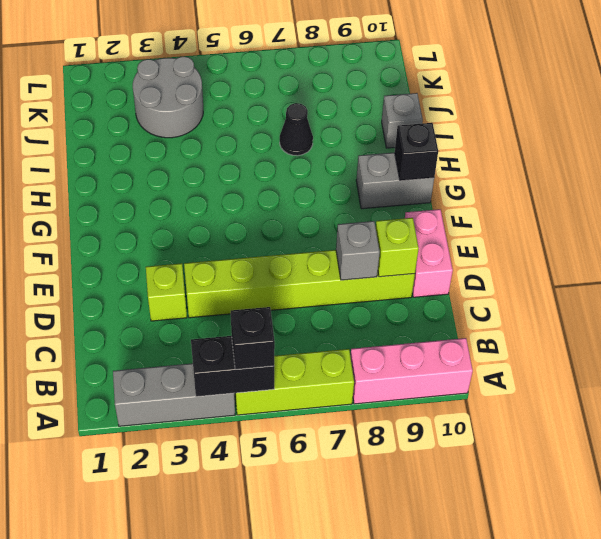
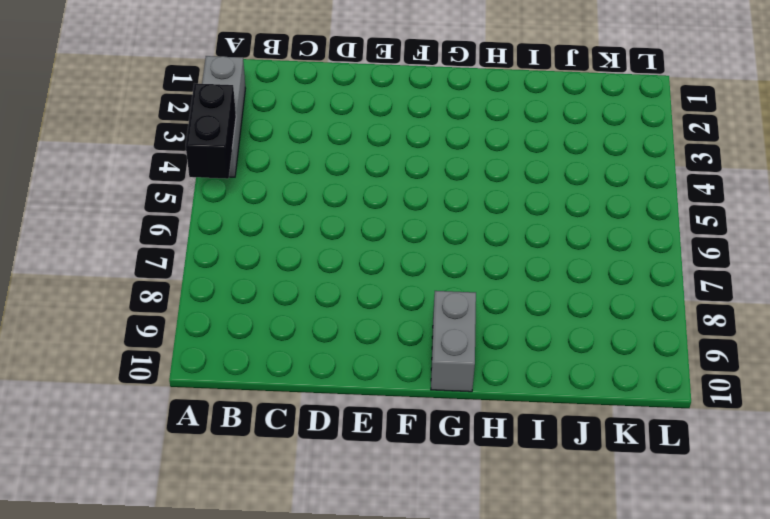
none -> lime 1x3 brick [235,349,354,415]
none -> pink 1x3 brick [350,338,473,404]
none -> lime 1x1 brick [146,263,187,321]

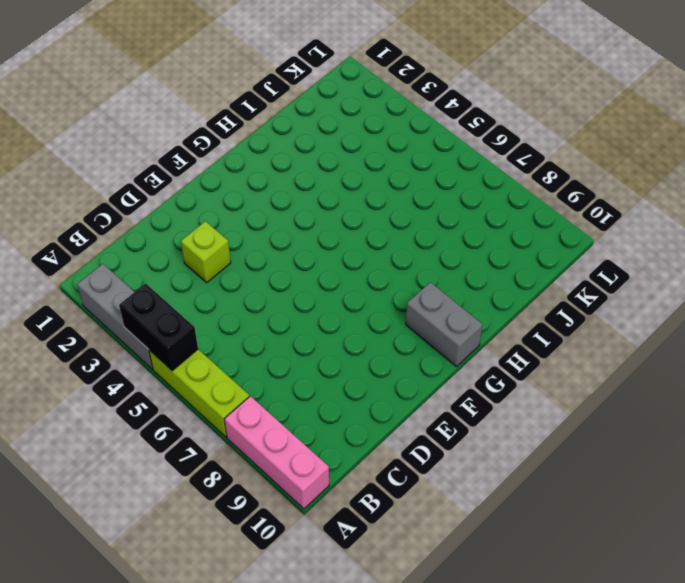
none -> lime 1x6 brick [184,250,415,318]
none -> pink 1x2 brick [405,209,453,297]
none -> black 1x1 cone [280,103,313,156]

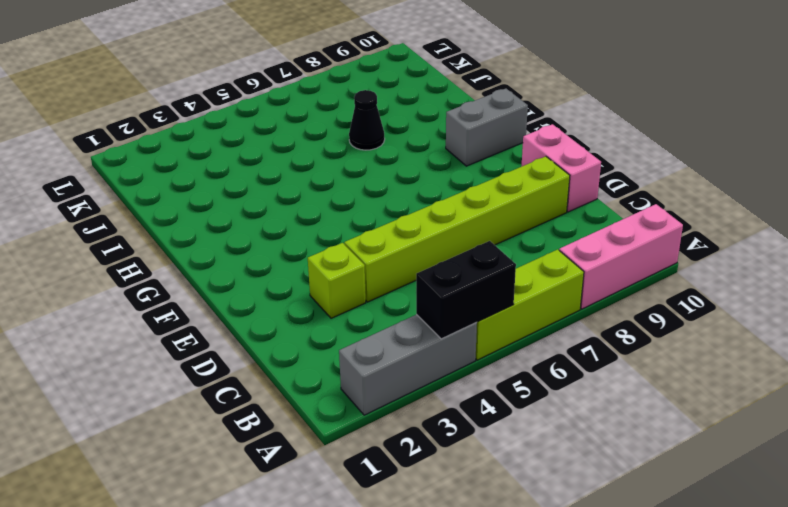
none -> grey 1x1 brick [382,93,423,148]
none -> grey 2x2 round brick [133,56,203,138]
none -> grey 1x1 brick [336,221,380,280]

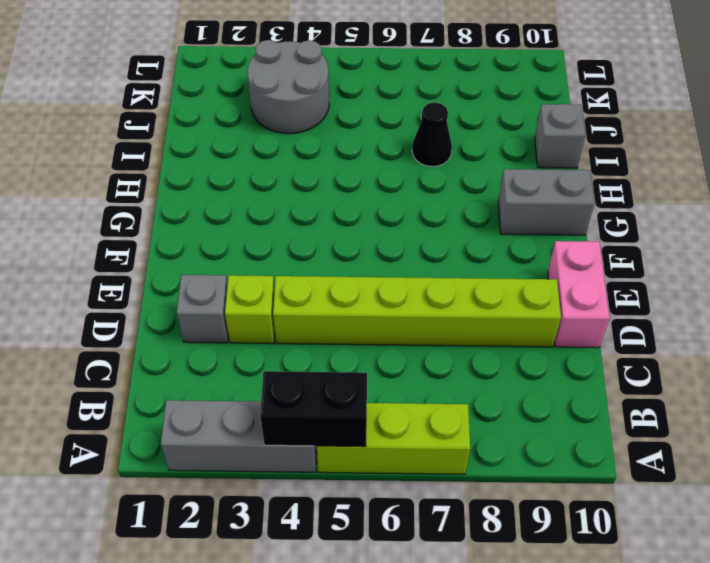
grey 1x1 brick [177,275,229,343] -> grey 1x1 brick moved to [336,221,380,280]
none -> pink 1x3 brick [350,338,473,404]
none -> lime 1x1 brick [376,218,419,277]
none -> black 1x1 brick [395,123,438,180]

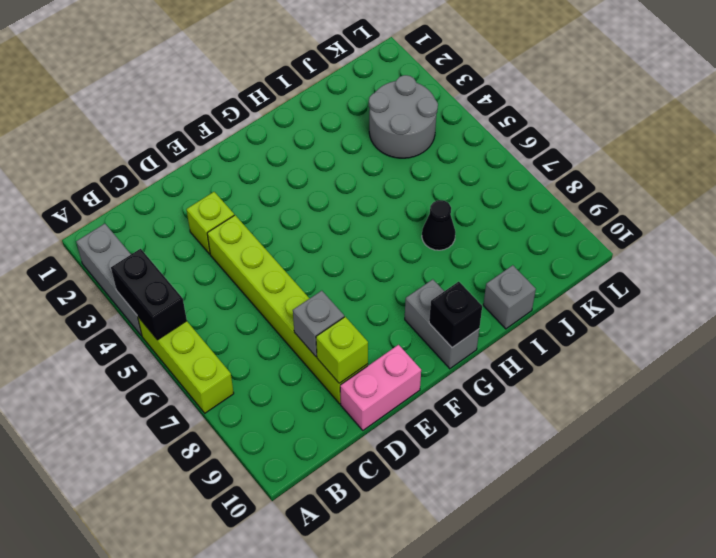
none -> pink 1x3 brick [350,338,473,404]
none -> black 1x1 brick [231,307,275,369]

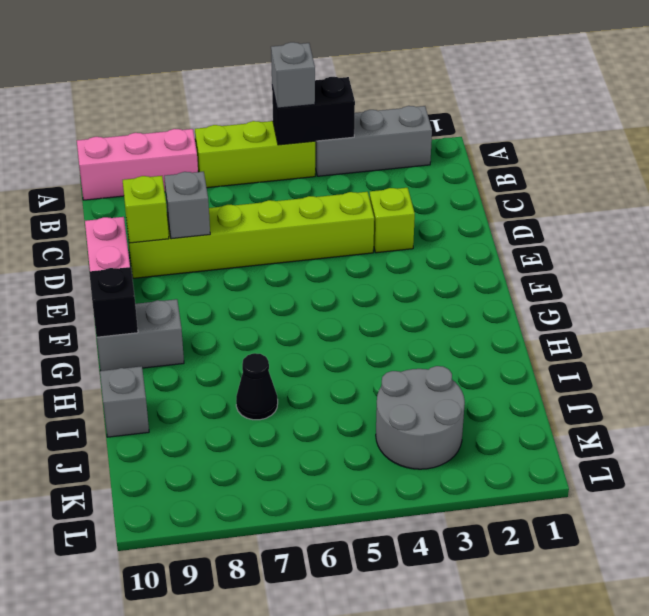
grey 1x1 brick [271,42,315,108] -> black 1x1 brick [231,307,275,369]

